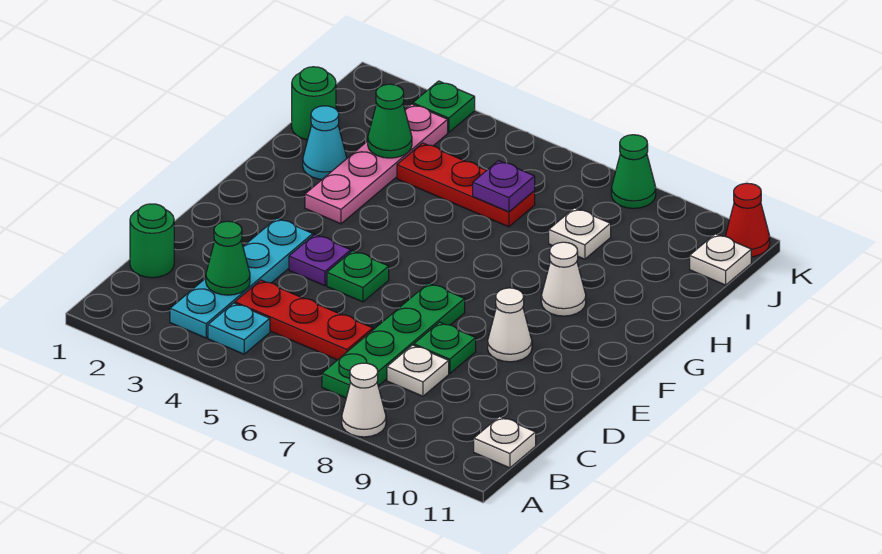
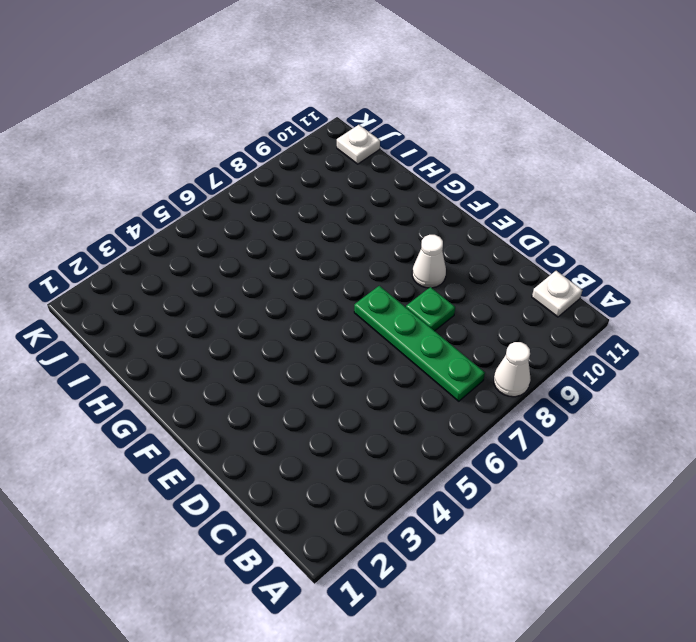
none -> cyan 1x4 plate [170,218,313,338]
none -> cyan 1x1 plate [208,303,270,354]
none -> green 1x1 round brick [130,204,174,278]

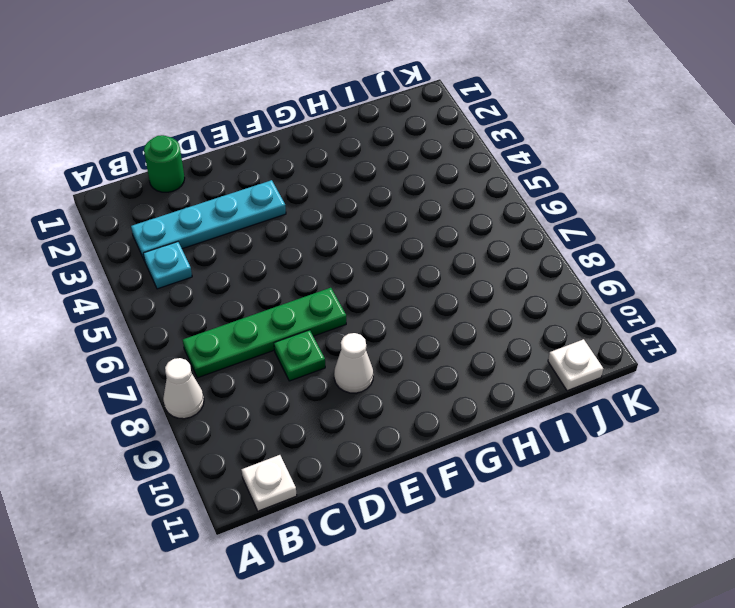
none -> red 1x3 plate [235,280,373,360]
none -> white 1x1 plate [387,345,449,396]
none -> purple 1x1 plate [289,234,351,286]

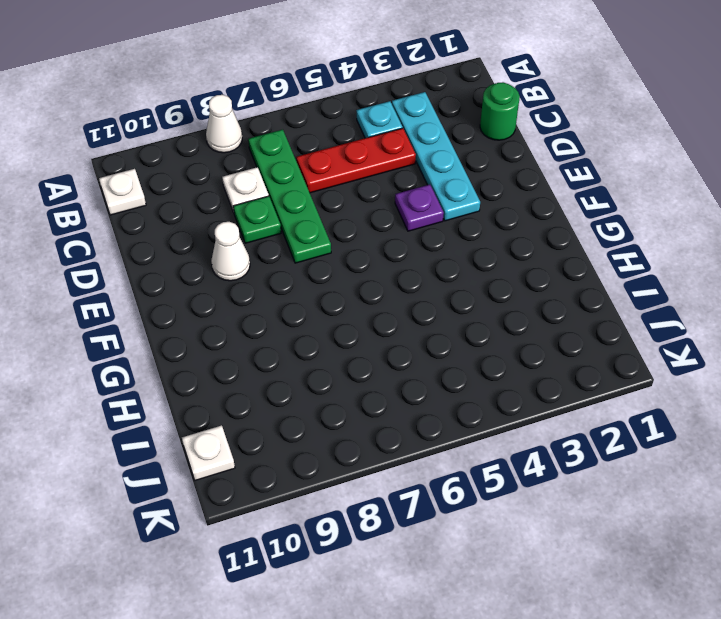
none -> green 1x1 plate [327,251,389,302]
none -> pink 1x4 plate [305,104,448,224]
none -> white 1x1 cone [541,242,586,316]

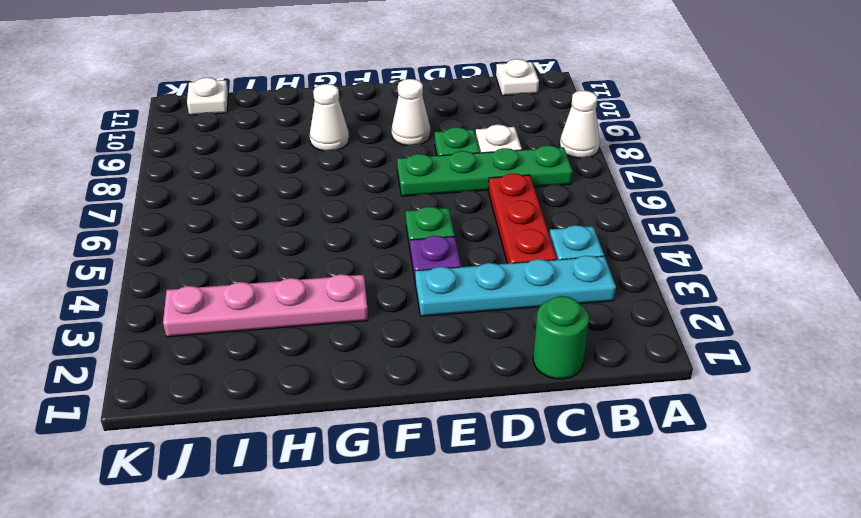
none -> cyan 1x1 cone [303,106,347,179]
none -> green 1x1 round brick [292,67,336,140]
none -> red 1x3 plate [397,143,535,227]

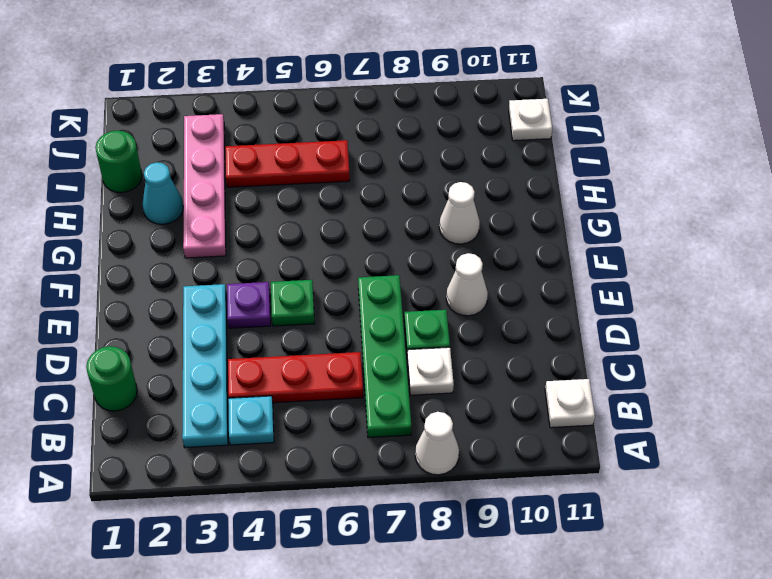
none -> white 1x1 plate [549,208,611,259]
none -> green 1x1 plate [413,81,475,132]
none -> green 1x1 cone [611,135,656,208]

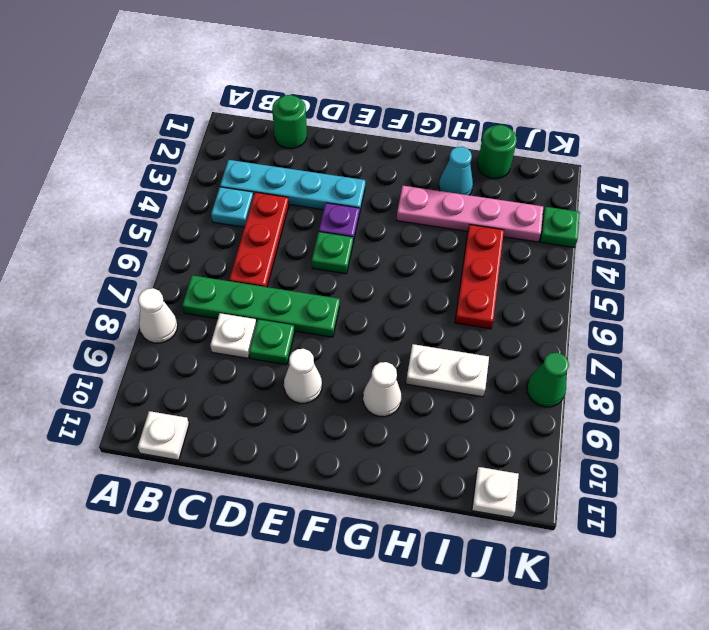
white 1x2 plate [406,344,489,397] -> white 1x1 plate [549,208,611,259]
none -> red 1x1 cone [725,183,770,257]
none -> green 1x1 cone [206,221,250,295]
none -> green 1x1 cone [368,84,412,158]

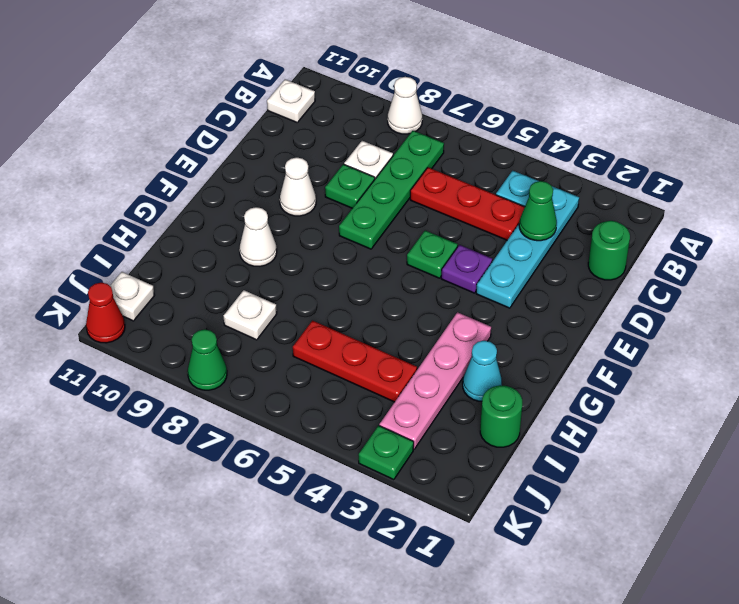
none -> green 1x1 cone [368,84,412,158]
none -> purple 1x1 plate [473,161,535,212]

